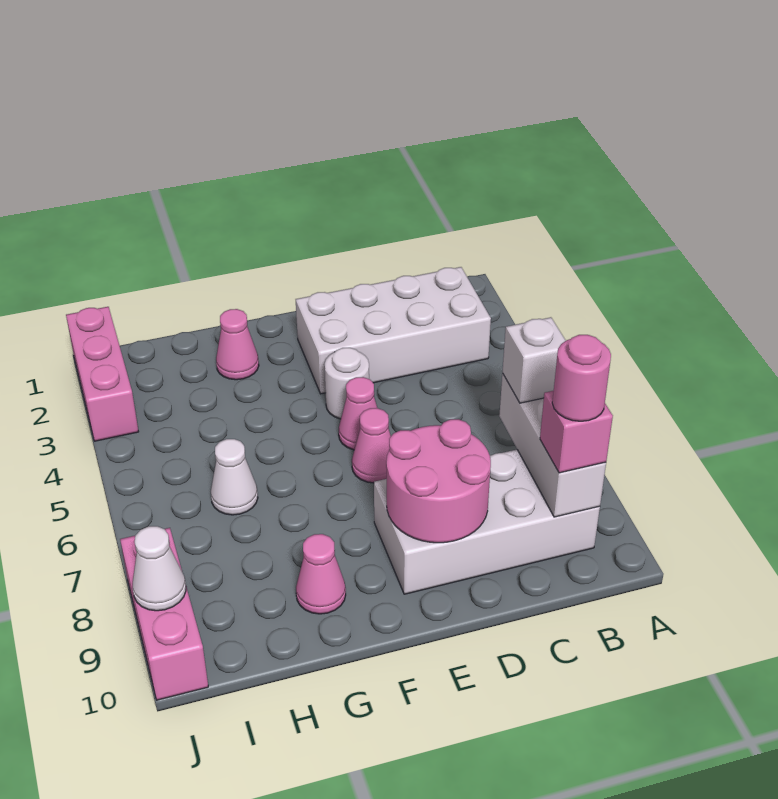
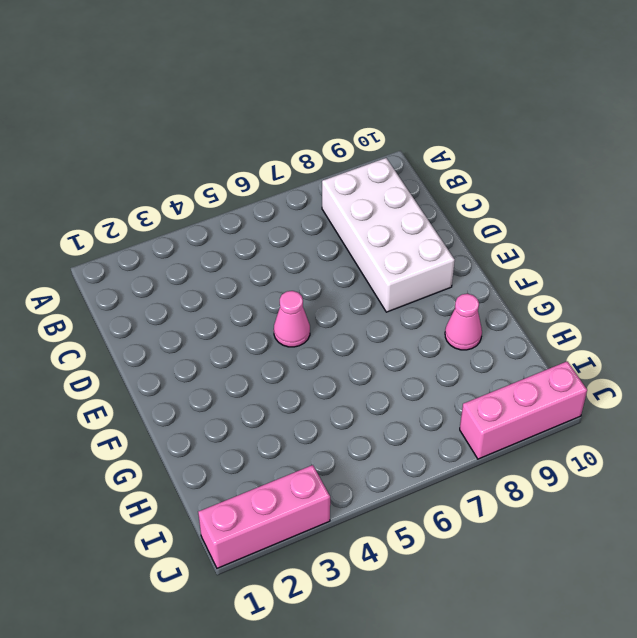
none -> white 2x4 brick [296,267,491,394]
none -> white 1x1 round brick [325,348,369,419]
none -> pink 1x1 cone [352,408,391,483]

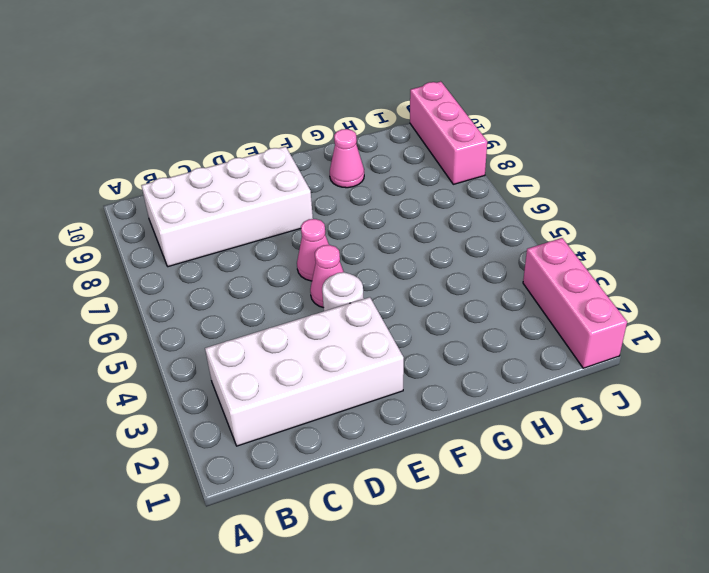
none -> pink 1x1 cone [216,309,259,380]
none -> white 1x1 cone [211,439,258,515]
none -> white 1x3 brick [499,373,606,517]

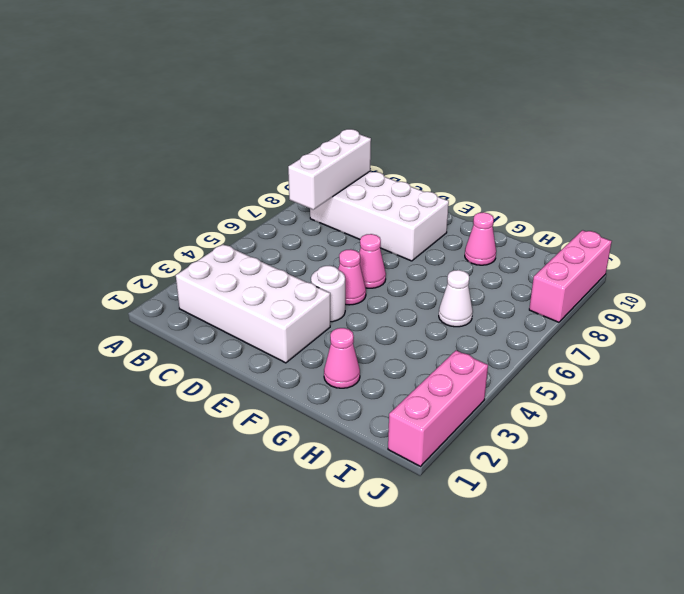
none -> pink 2x2 round brick [386,419,491,543]
none -> white 1x1 cone [133,526,186,611]
none -> white 1x1 brick [502,317,566,403]

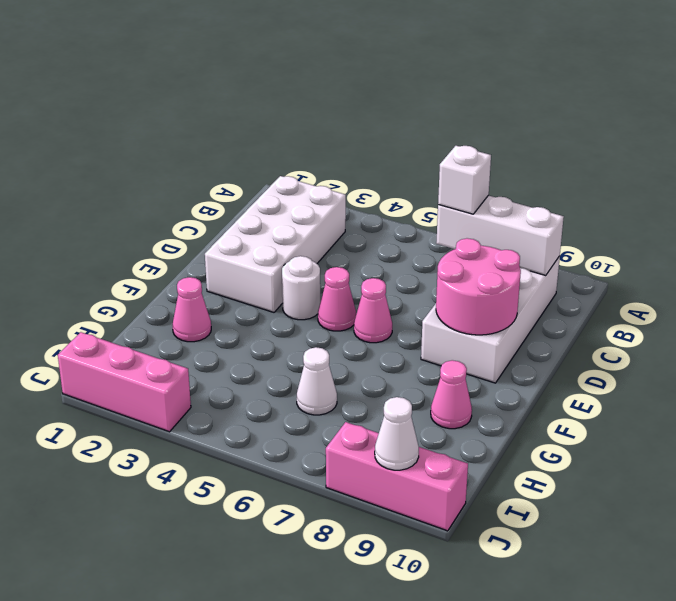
none -> pink 1x1 brick [540,391,613,473]
none -> pink 1x1 round brick [552,335,611,421]

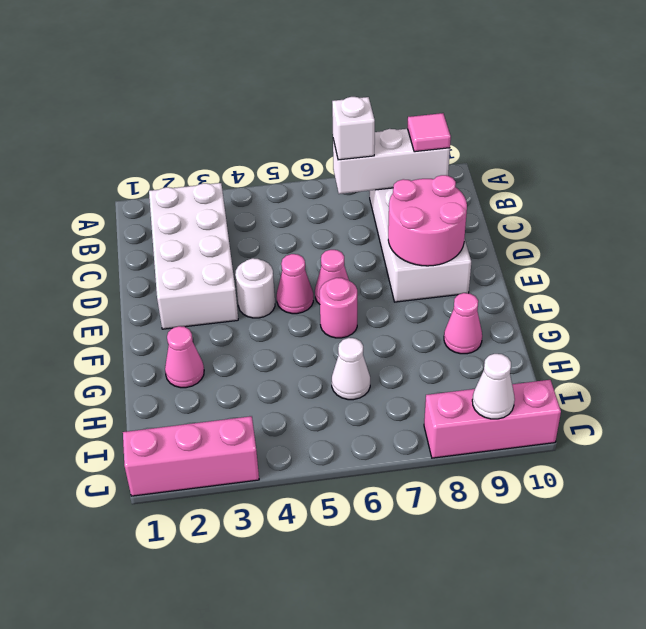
pink 1x1 tile [407,113,451,152] -> pink 1x1 brick [540,391,613,473]
pink 1x1 round brick [320,278,357,338] -> pink 1x1 round brick moved to [552,335,611,421]

